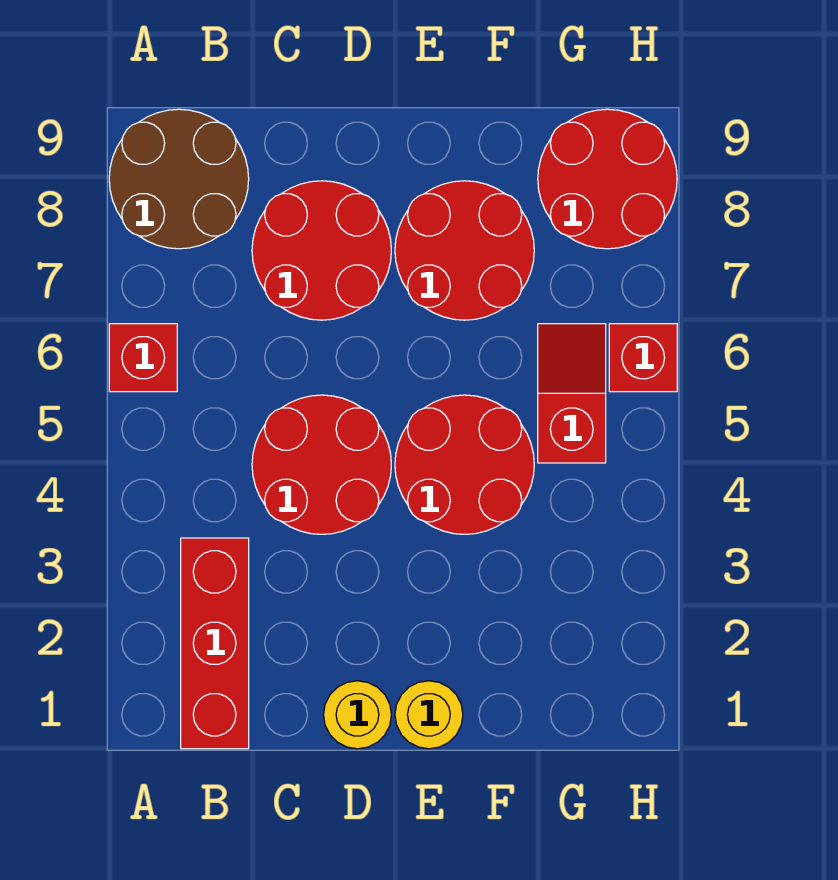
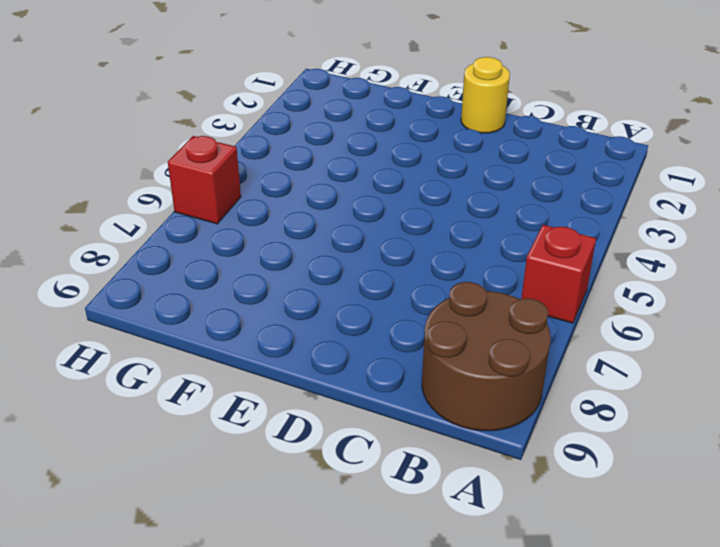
none -> red 1x3 brick [181,538,249,749]
none -> red 2x2 round brick [252,395,391,534]
none -> red 2x2 round brick [252,181,391,320]

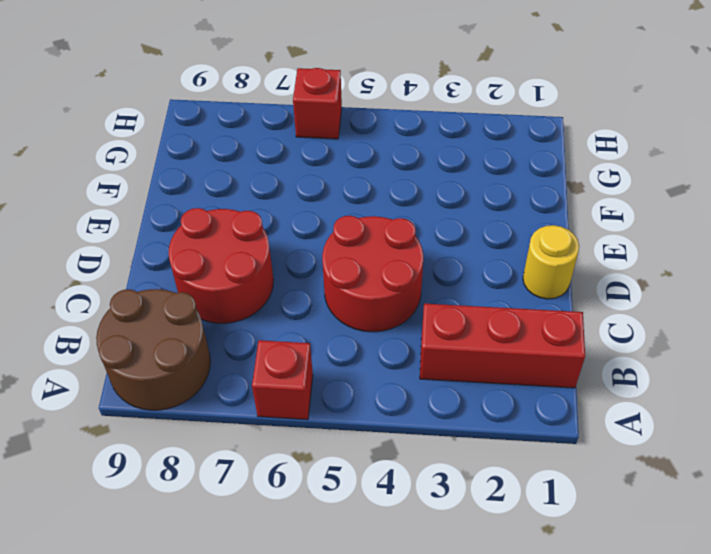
none -> yellow 1x1 round brick [395,681,463,749]
none -> red 2x2 round brick [395,395,534,534]
none -> red 2x2 round brick [395,181,534,320]

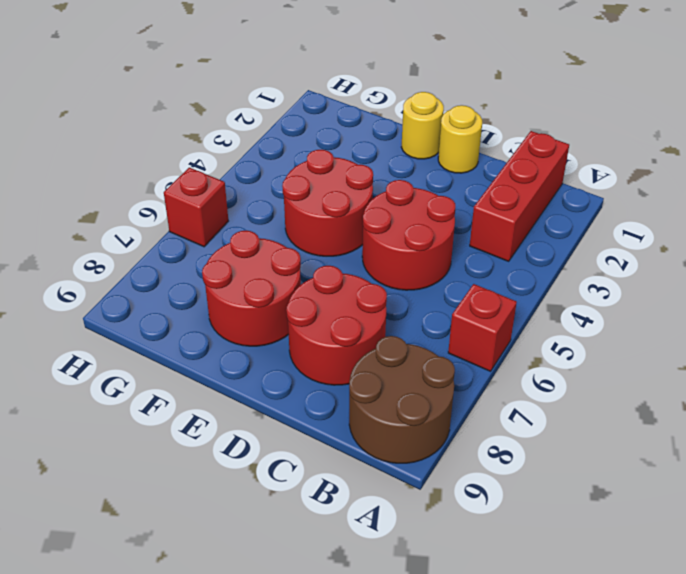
none -> red 1x2 slope [538,324,606,463]
none -> red 2x2 round brick [538,109,677,249]

